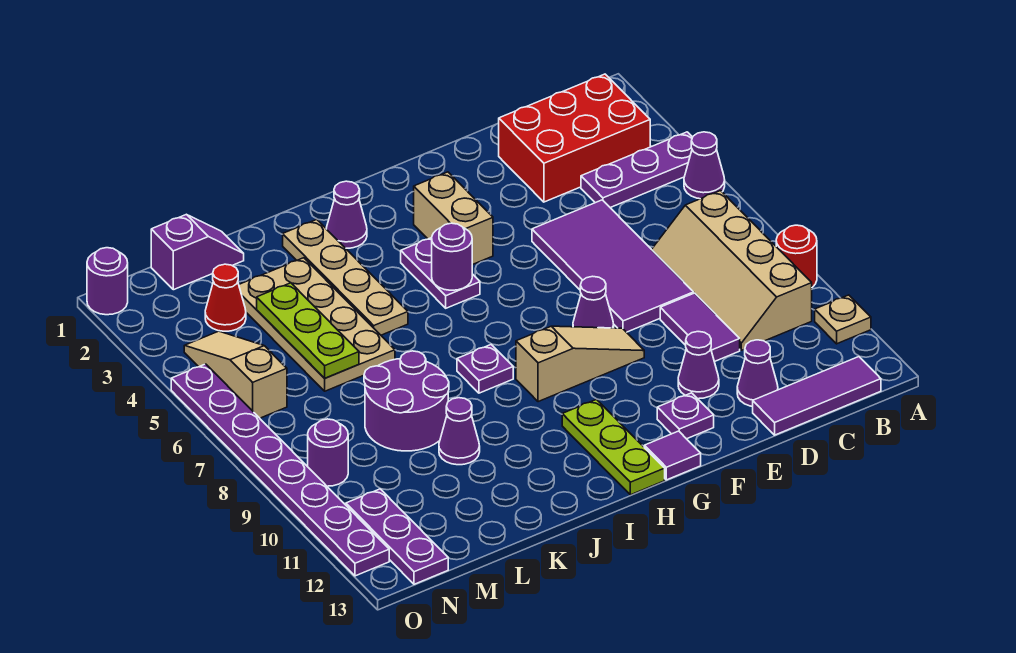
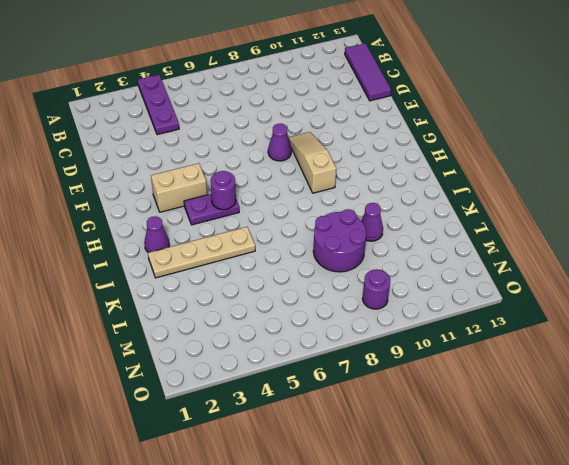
none -> purple 1x1 cone [684,132,725,199]
none -> red 1x1 round brick [776,225,817,287]
none -> tan 1x1 plate [815,295,871,344]
none -> red 2x3 brick [498,74,650,202]

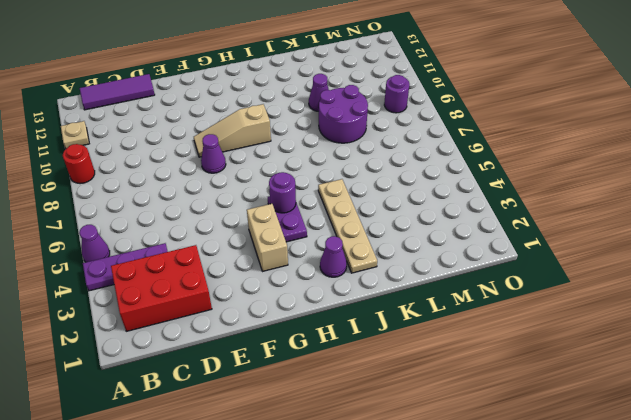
none -> tan 2x4 slope [652,191,812,350]
none -> purple 2x4 tile [532,200,694,332]
none -> purple 1x2 tile [660,293,740,362]
none -> purple 1x1 cone [737,340,778,406]

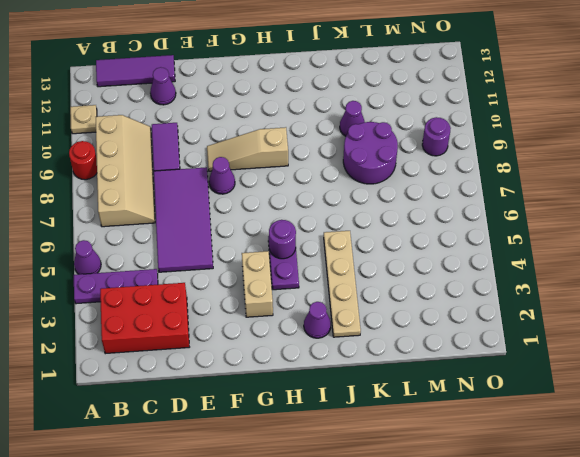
none -> purple 1x1 cone [678,332,719,399]
none -> purple 1x1 plate [657,393,714,439]
none -> purple 1x1 tile [644,431,701,480]
none -> lime 1x3 plate [562,400,665,495]

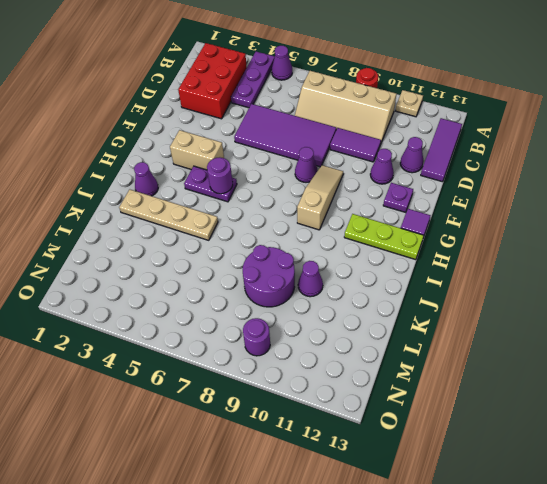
none -> purple 1x1 plate [457,345,513,393]
none -> tan 2x4 plate [239,258,395,391]
none -> purple 1x2 slope [151,214,244,290]
none -> red 1x1 cone [205,264,246,331]

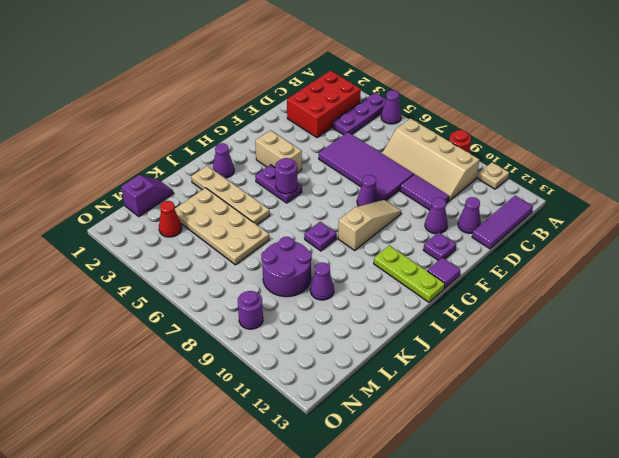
none -> tan 1x3 slope [184,331,287,418]
none -> purple 1x3 plate [346,489,448,584]
none -> purple 1x1 round brick [87,248,128,315]
none -> purple 1x8 plate [171,364,389,576]

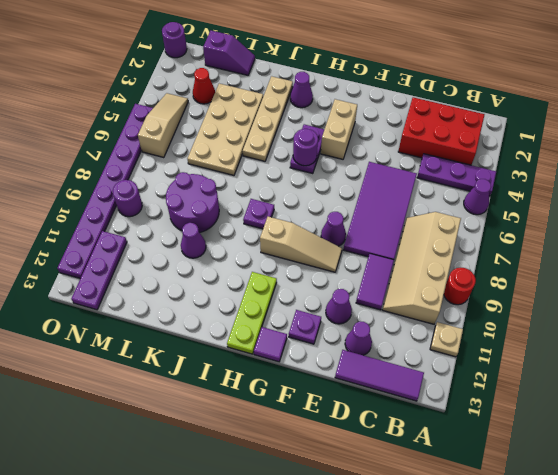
none -> lime 1x3 plate [257,283,359,378]

